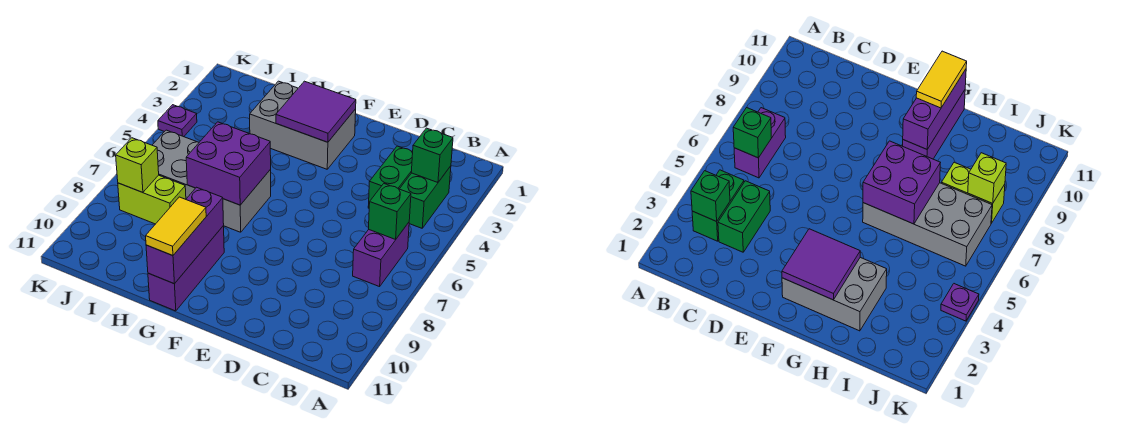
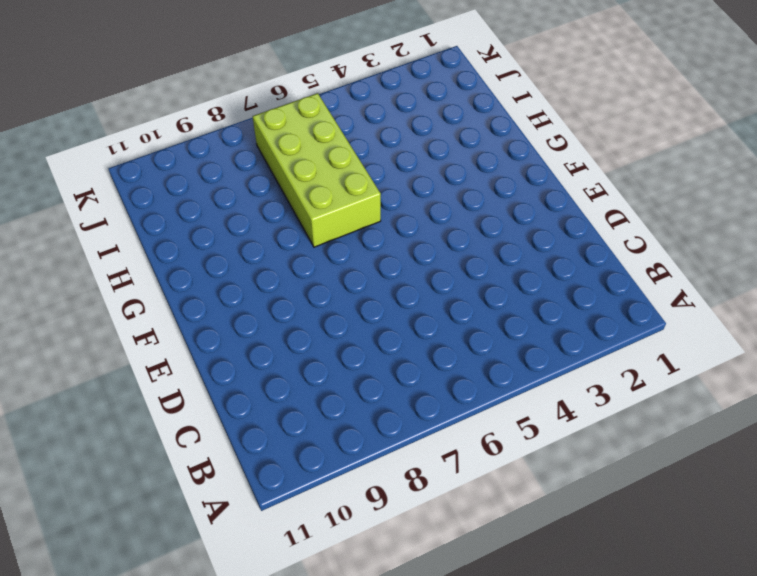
lime 2x4 brick [253,93,381,247] -> grey 2x4 brick [152,130,271,232]
none -> green 1x2 brick [400,166,451,228]
none -> purple 1x2 brick [353,223,409,287]
none -> green 1x2 brick [368,146,413,208]

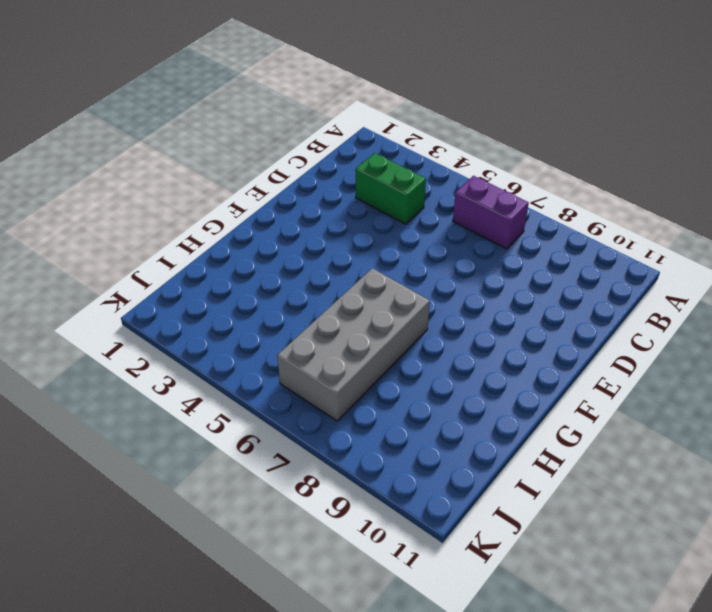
none -> green 1x2 brick [400,166,451,228]
none -> grey 2x3 brick [250,81,356,169]
none -> purple 1x3 brick [148,226,224,311]

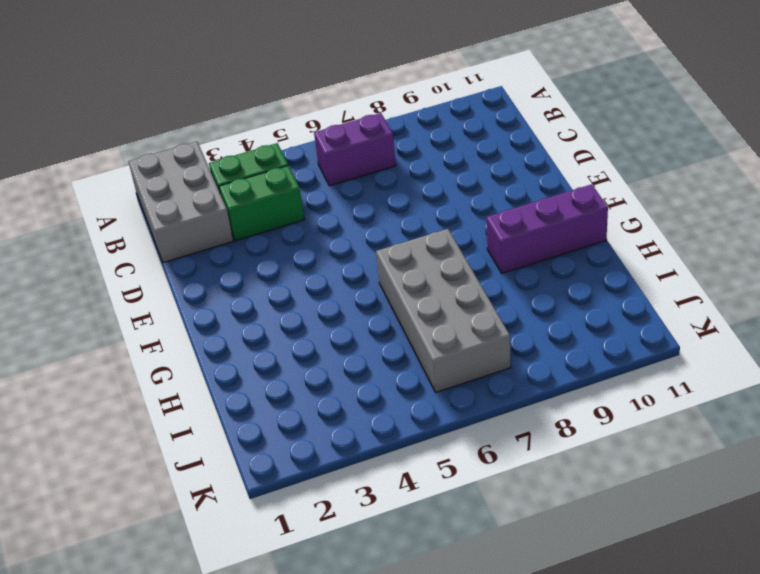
grey 2x3 brick [128,142,233,263] -> grey 2x3 brick moved to [250,81,356,169]
none -> lime 1x2 brick [118,175,186,224]
none -> purple 1x1 plate [158,105,197,137]
none -> green 1x1 brick [411,128,453,183]

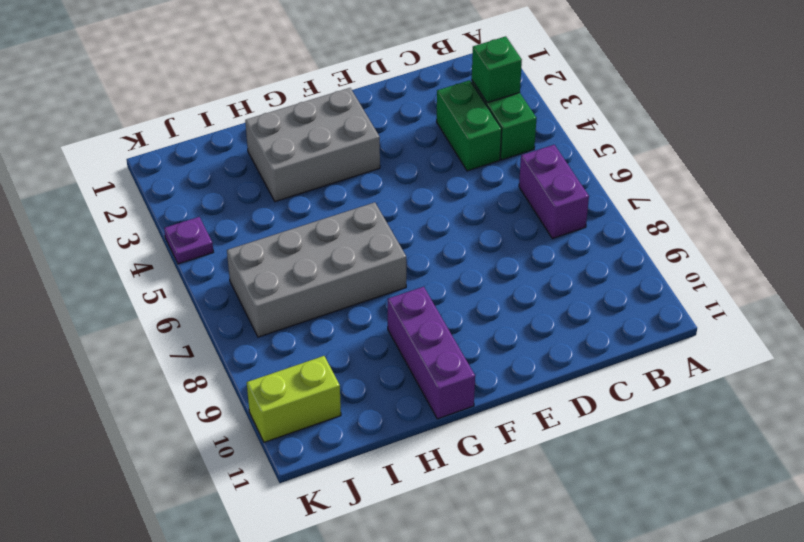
lime 1x2 brick [247,356,341,442] -> lime 1x2 brick moved to [118,175,186,224]
none -> green 1x1 brick [369,184,411,239]
none -> purple 2x2 tile [276,81,356,142]
none -> purple 2x2 brick [186,122,271,205]

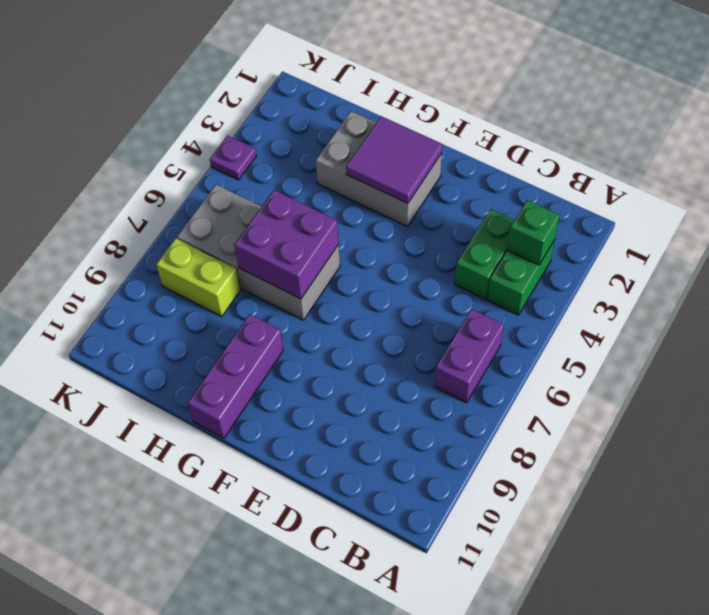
none -> green 1x1 brick [369,184,411,239]
none -> purple 1x3 brick [146,187,224,284]
none -> lime 1x1 brick [116,138,159,192]

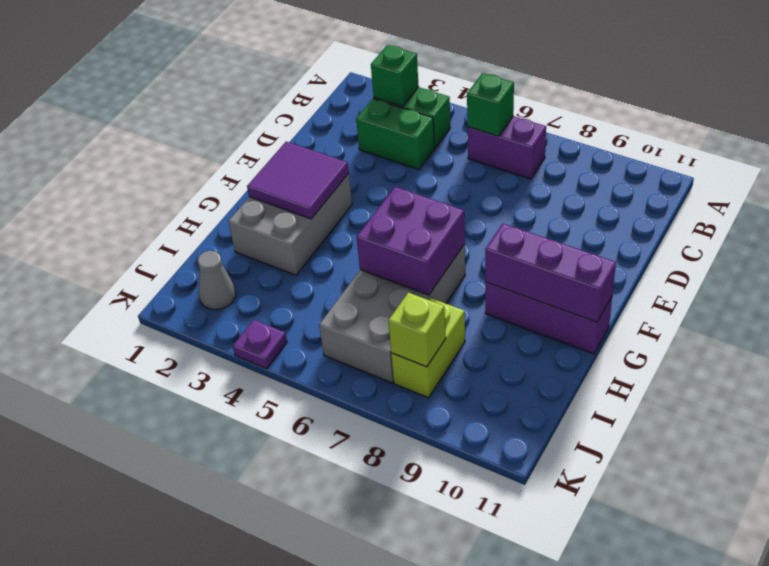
grey 1x1 cone [197,251,236,310] -> none
none -> yellow 1x2 tile [146,197,206,256]

